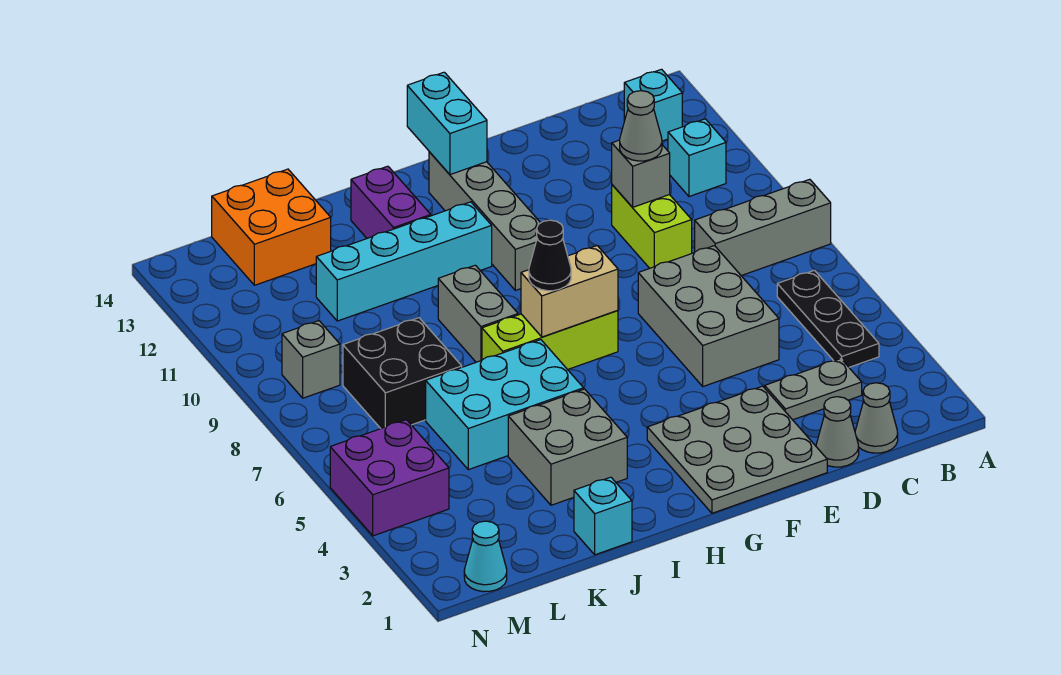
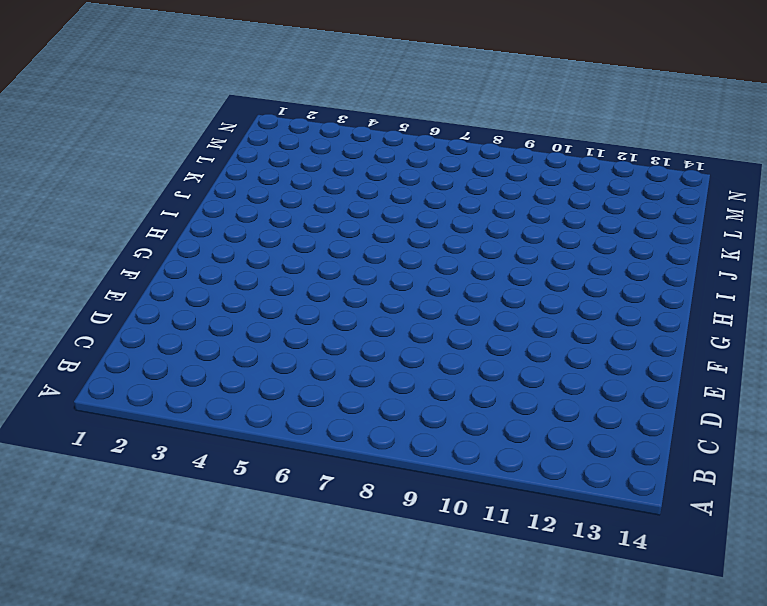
none -> grey 1x3 brick [695,179,831,276]
none -> black 1x3 plate [777,270,879,367]
none -> cyan 1x1 brick [668,119,726,196]

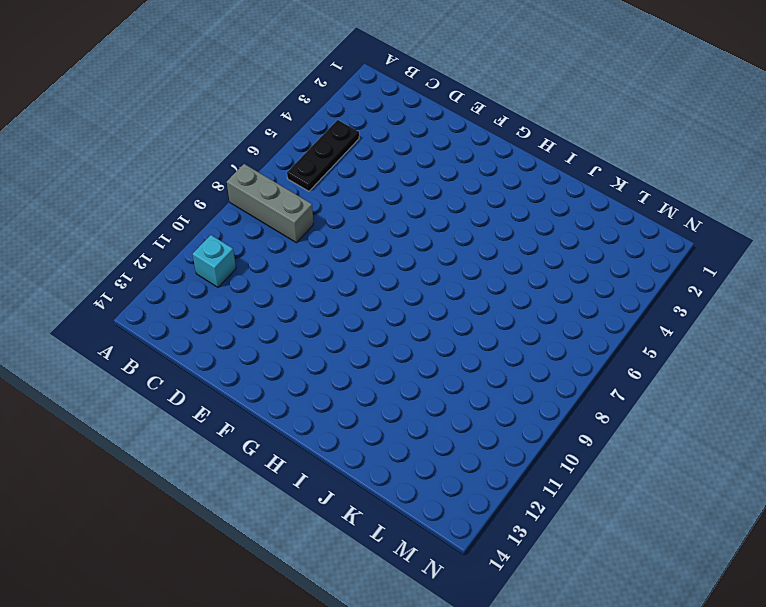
none -> cyan 1x1 brick [624,69,682,141]
none -> grey 1x1 cone [855,383,898,453]
none -> grey 1x2 plate [765,359,862,420]

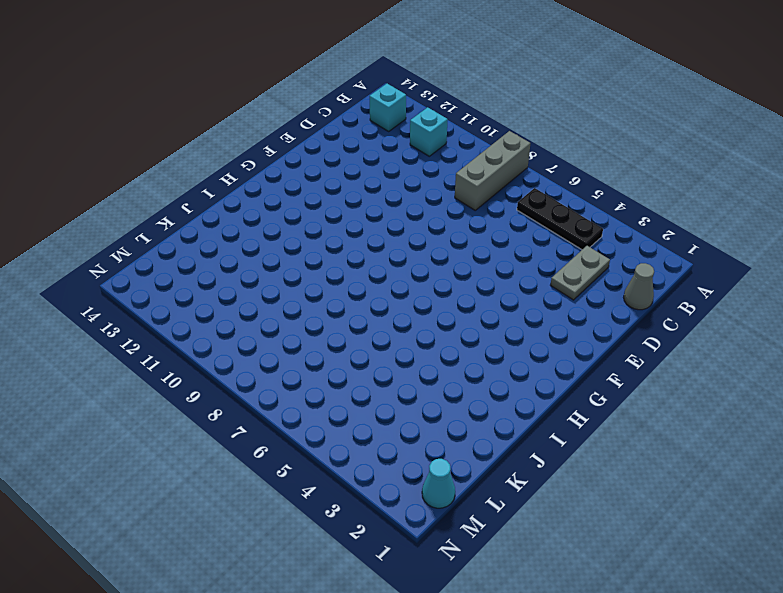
none -> grey 1x1 cone [816,397,859,467]
none -> grey 2x3 brick [638,246,779,386]
none -> lime 1x2 brick [612,185,692,268]

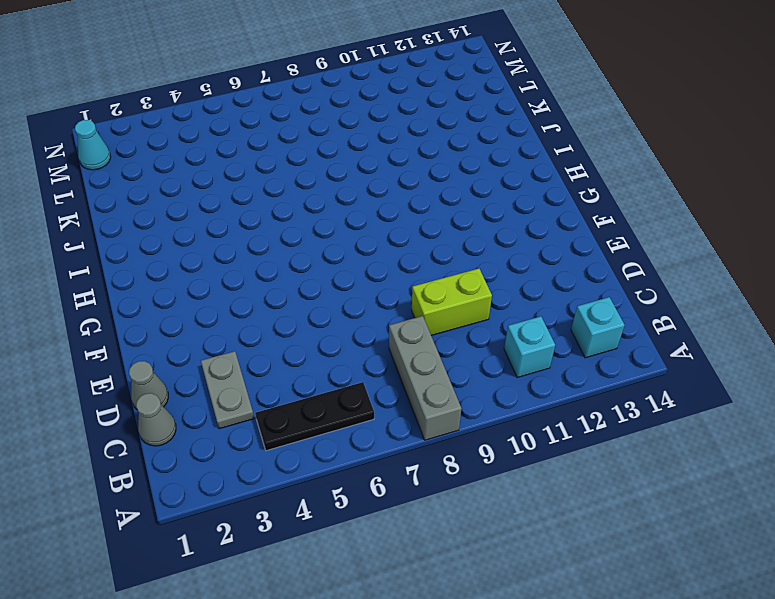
none -> grey 2x3 brick [638,246,779,386]
none -> grey 3x3 plate [647,386,827,513]
none -> lime 1x3 brick [482,311,618,370]

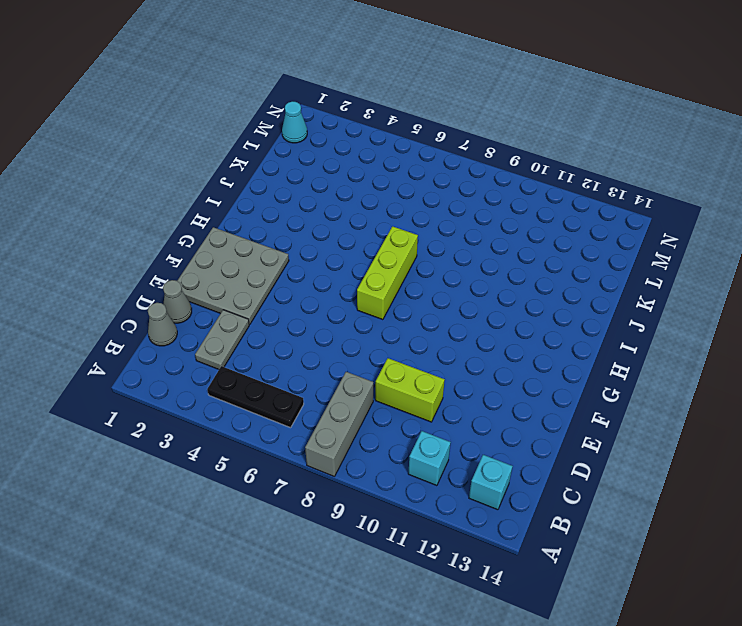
none -> grey 2x3 brick [638,246,779,386]
none -> grey 1x4 brick [429,152,540,290]
none -> cyan 1x4 brick [316,202,492,321]

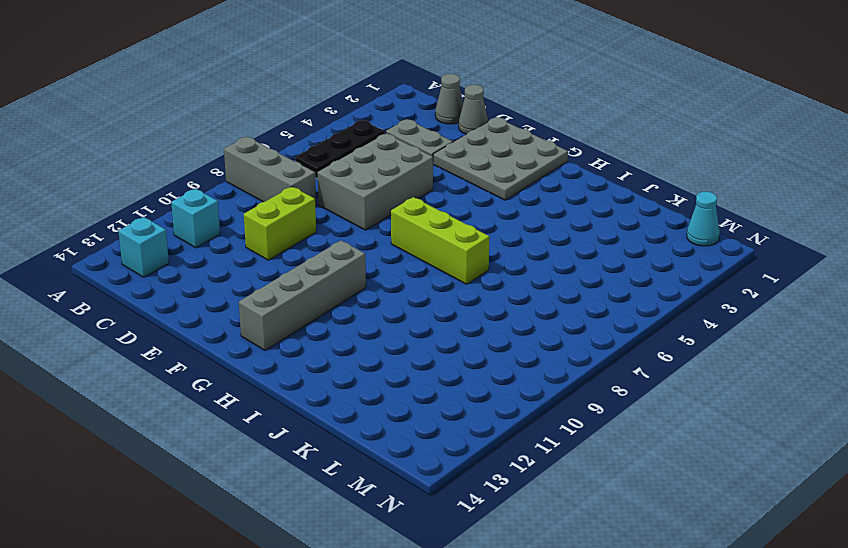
none -> cyan 1x4 brick [316,202,492,321]
none -> grey 2x2 brick [508,389,627,505]
none -> cyan 2x3 brick [426,340,584,470]

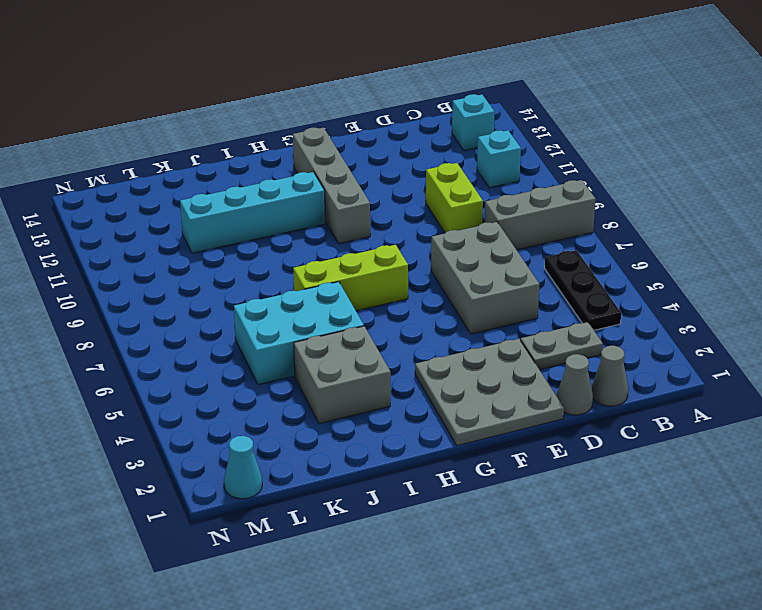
none -> grey 1x2 brick [438,265,518,362]
none -> purple 1x2 brick [351,166,431,238]
none -> cyan 1x1 brick [574,477,632,555]

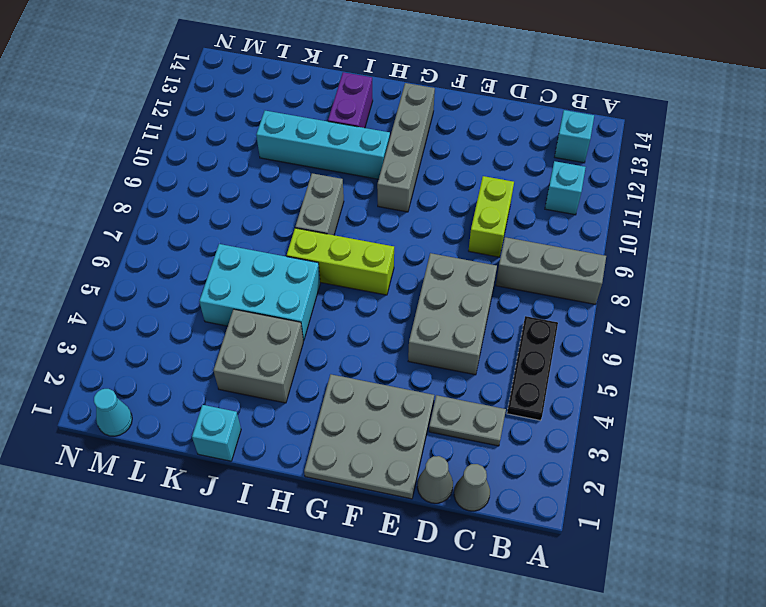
none -> black 2x2 brick [343,318,462,428]
none -> orange 2x2 brick [212,169,331,285]
none -> purple 2x2 brick [330,420,449,536]

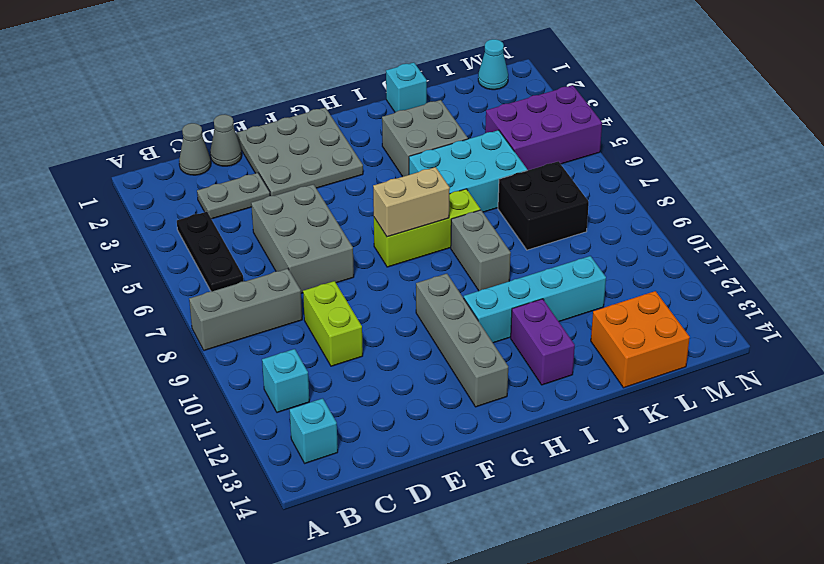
purple 2x3 brick [485,85,602,170] -> purple 2x2 brick [330,420,449,536]
none -> grey 1x1 brick [282,321,340,398]
none -> grey 1x1 brick [612,140,670,207]
none -> cyan 1x2 brick [407,72,487,175]

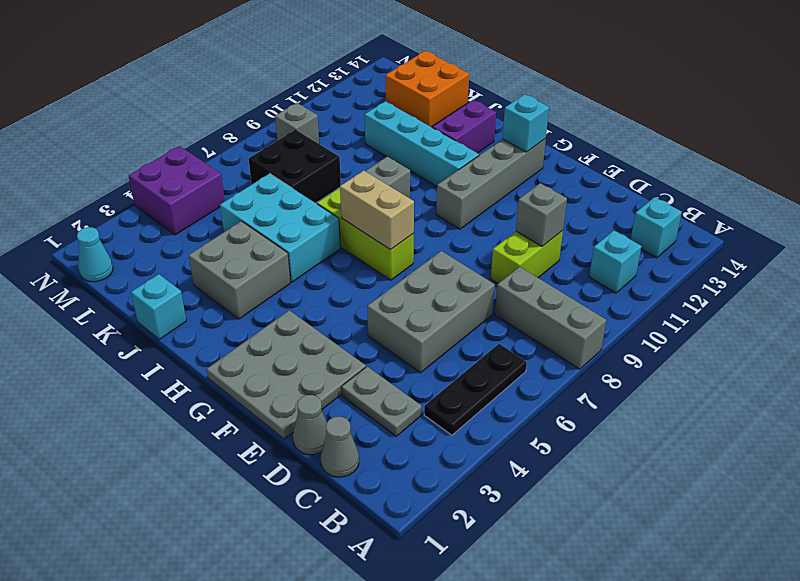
cyan 1x1 brick [502,94,549,152] -> cyan 1x2 brick [407,72,487,175]
none -> grey 1x1 cone [620,91,662,161]
none -> black 1x1 cone [529,220,571,291]

